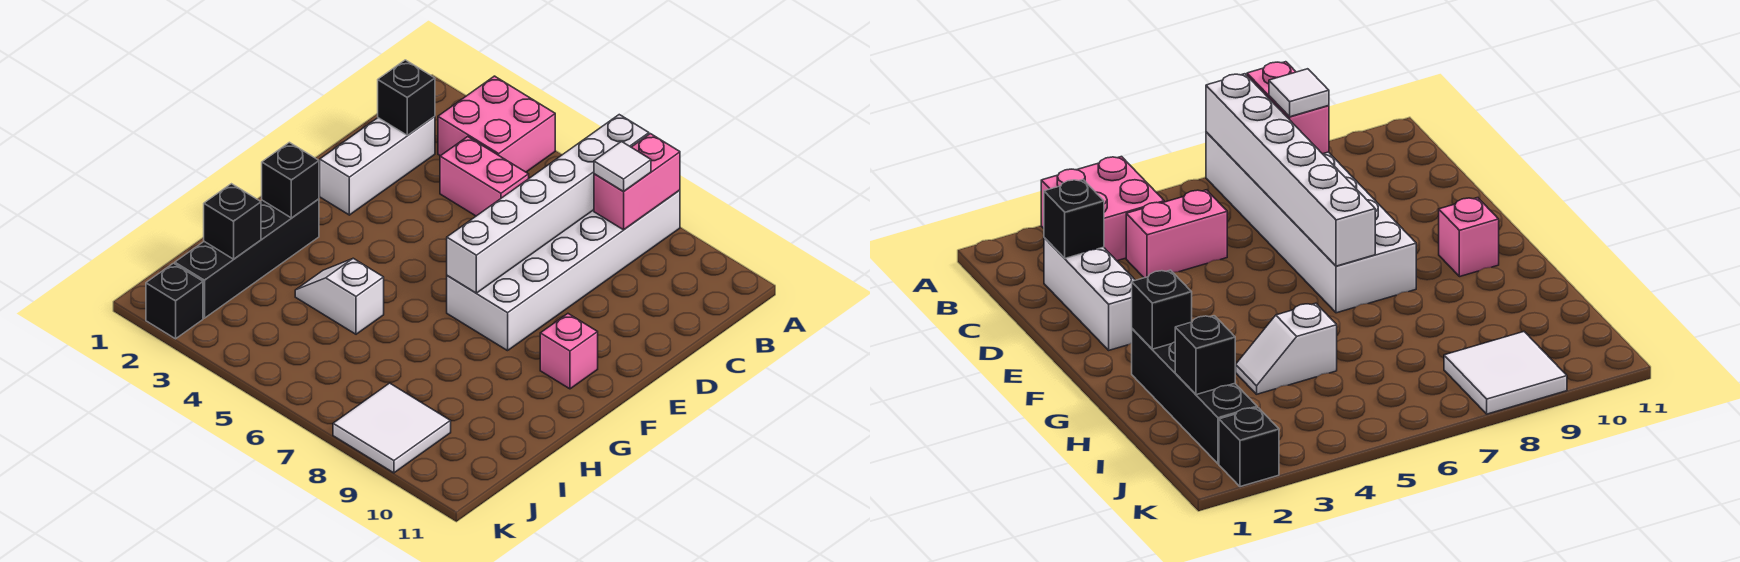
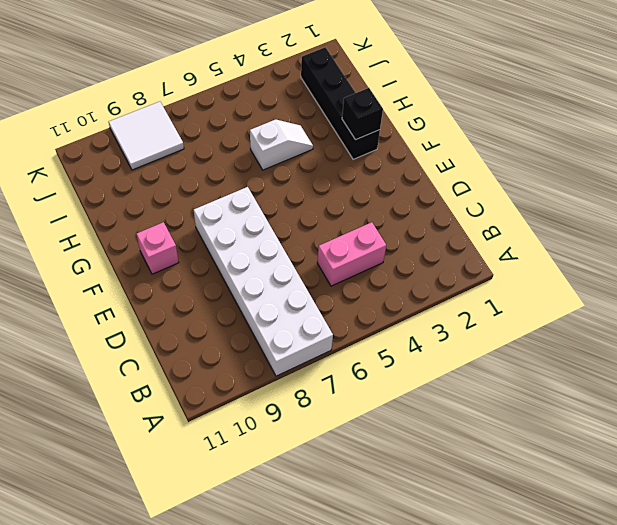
none -> pink 2x2 brick [438,76,555,172]
none -> white 1x3 brick [320,116,435,215]
none -> black 1x1 brick [146,263,203,339]

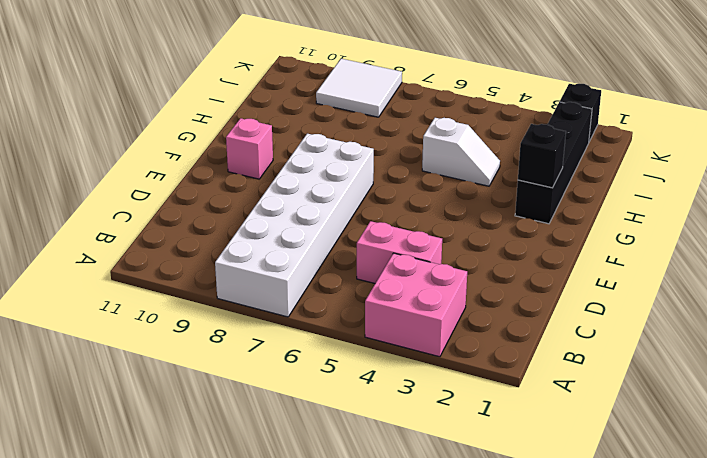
none -> white 1x3 brick [320,116,435,215]
none -> white 1x6 brick [447,115,649,293]
none -> pink 1x2 brick [594,134,680,230]

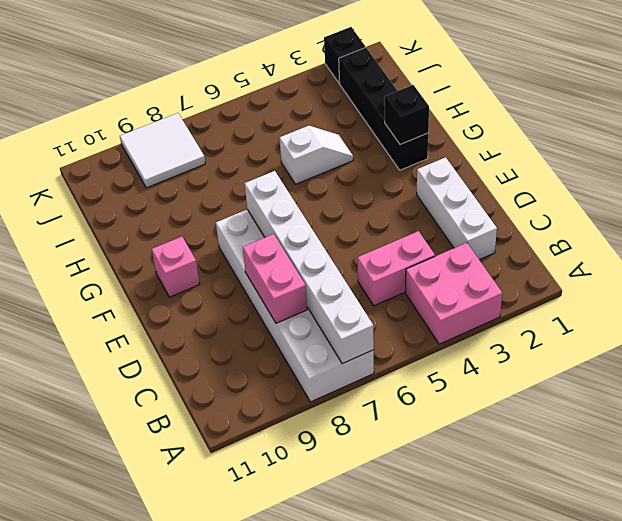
pink 1x2 brick [243,234,307,323] -> pink 1x2 brick moved to [594,134,680,230]
none -> black 1x1 brick [378,60,435,135]
none -> black 1x1 brick [204,184,261,259]
none -> white 1x1 tile [594,141,651,192]

